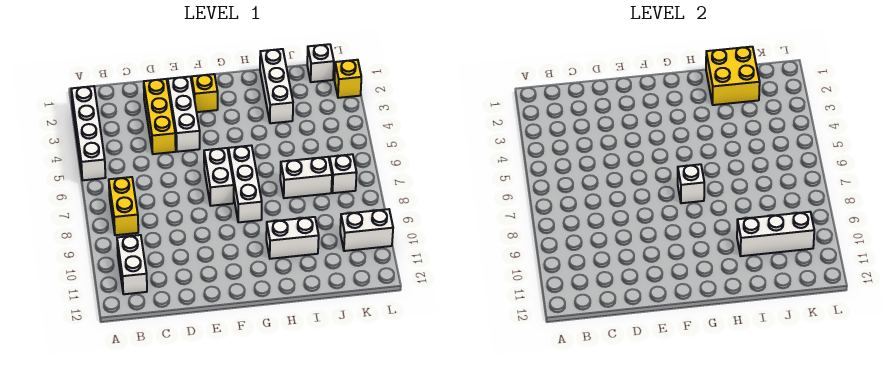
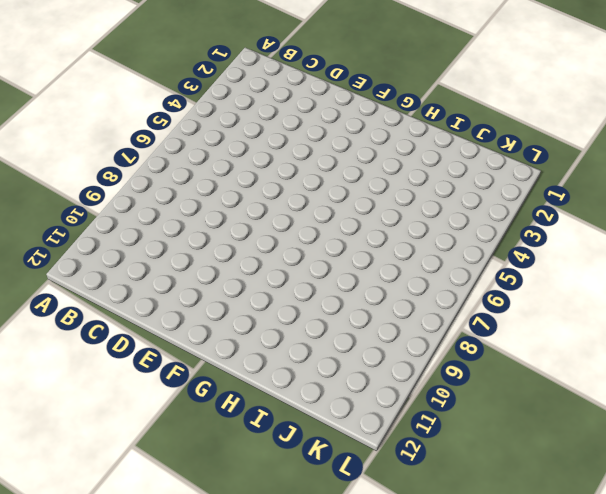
none -> white 1x4 brick [71,86,106,180]
none -> yellow 1x2 brick [109,177,138,235]
none -> white 1x2 brick [117,235,147,294]

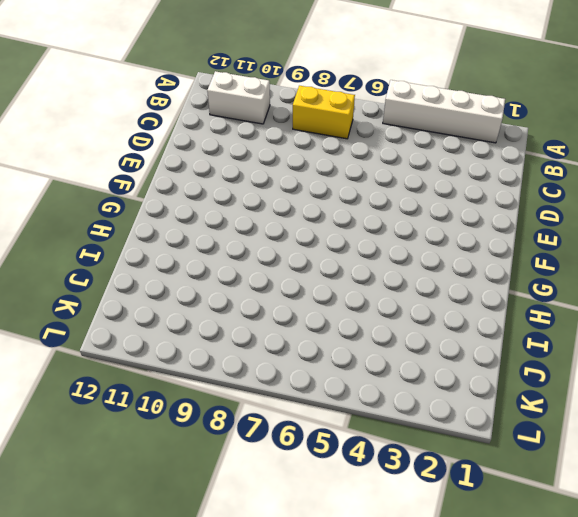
none -> yellow 1x3 brick [144,79,176,154]
none -> white 1x3 brick [168,77,200,152]
none -> yellow 1x1 brick [192,74,218,112]

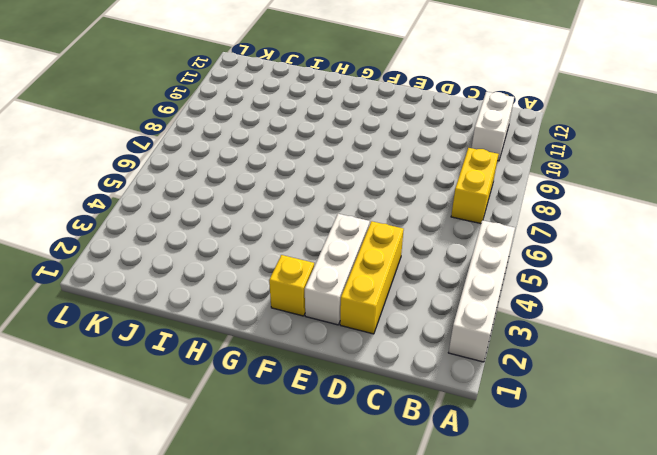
none -> white 1x2 brick [204,148,234,206]
none -> white 1x3 brick [228,146,262,222]
none -> white 1x2 brick [266,217,319,259]

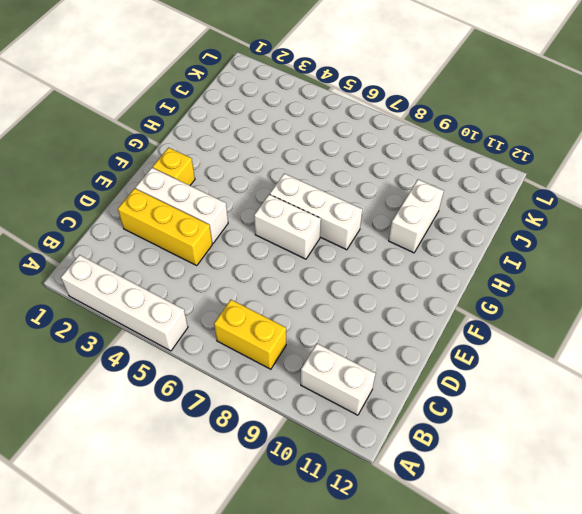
none -> white 1x3 brick [260,49,293,123]
none -> white 1x2 brick [280,157,332,198]
none -> white 1x1 brick [307,44,334,82]

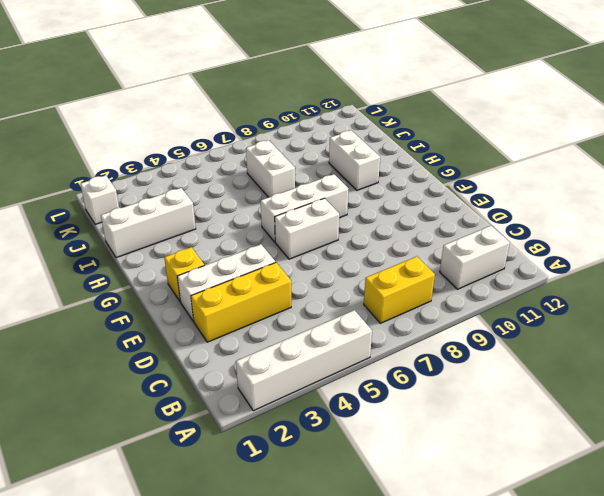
none -> white 1x1 brick [329,154,357,193]
none -> white 1x2 brick [340,209,393,251]
none -> yellow 1x1 brick [334,60,361,98]

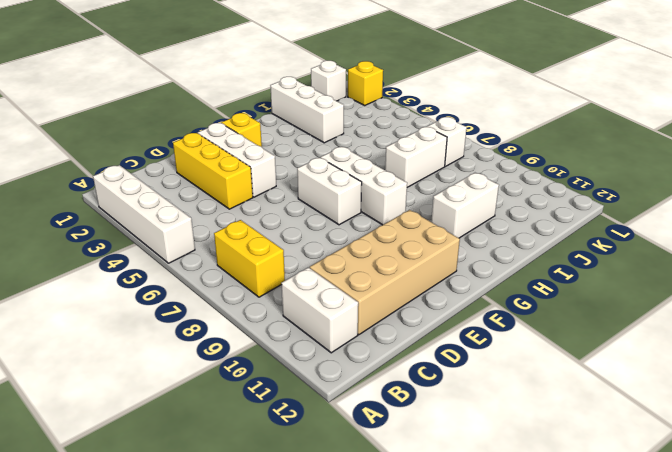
tan 2x4 brick [310,210,460,335] -> none
none -> white 1x2 brick [340,209,393,251]
none -> white 1x1 brick [678,164,704,203]
none -> yellow 2x2 brick [706,47,760,105]

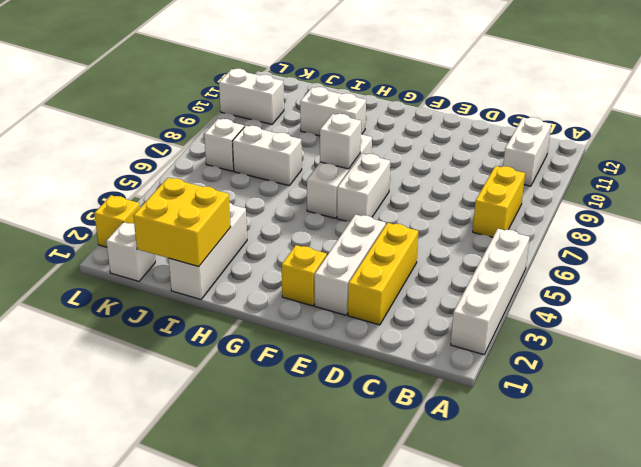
none -> white 1x3 brick [737,212,814,256]

